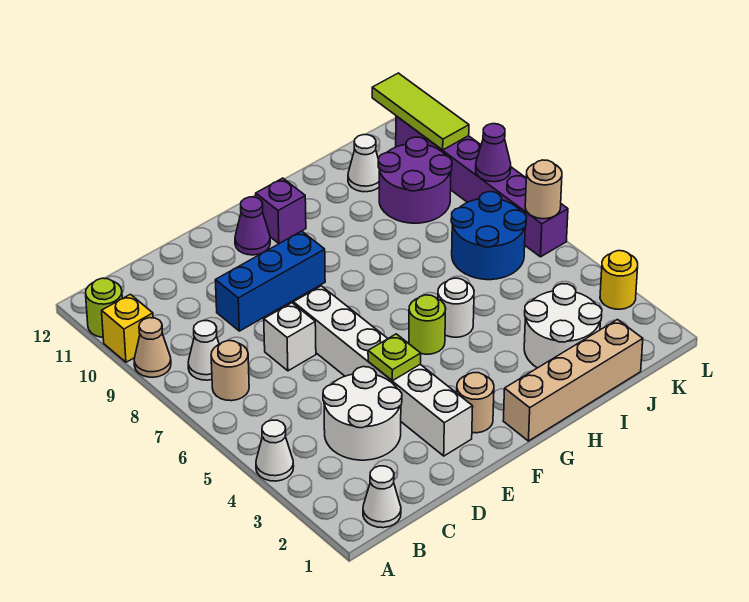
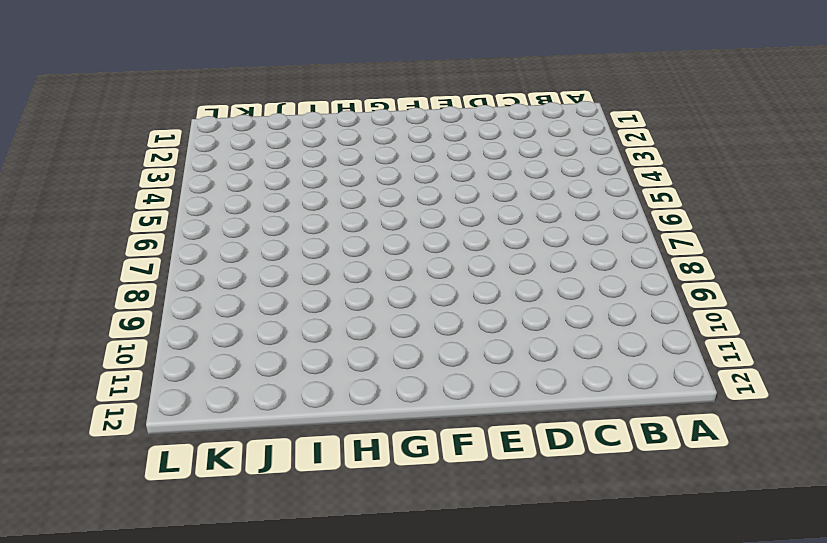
none -> white 1x1 cone [256,420,294,481]
none -> tan 1x1 cone [134,318,171,377]
none -> yellow 1x1 brick [102,294,153,362]

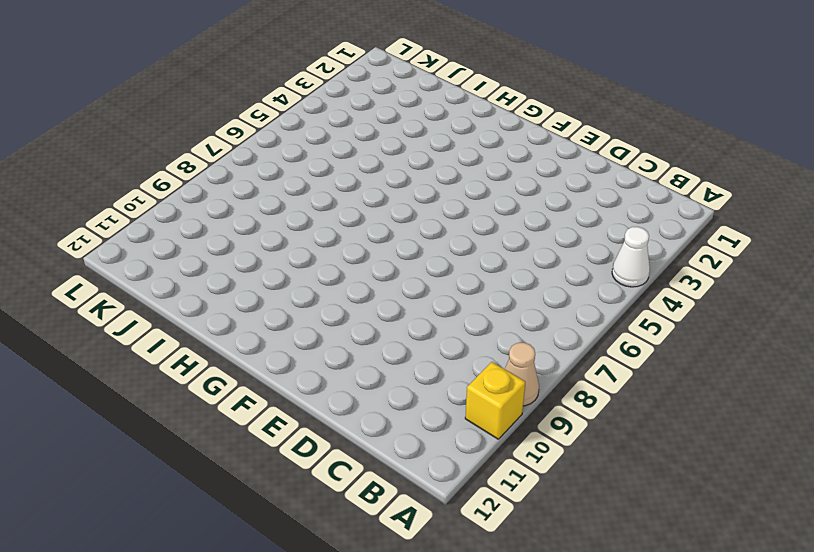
none -> lime 1x1 round brick [86,278,122,337]
none -> white 1x1 cone [363,466,401,528]
none -> tan 1x1 round brick [211,341,249,401]

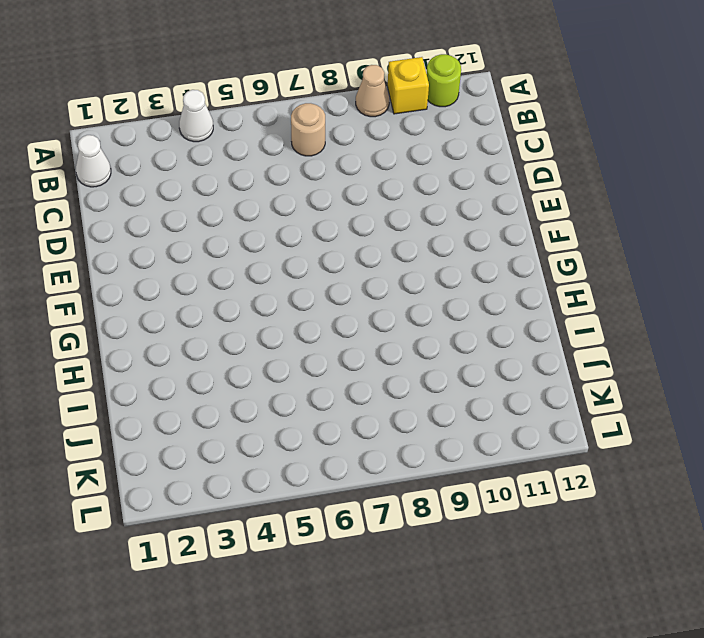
none -> white 1x1 cone [188,321,219,380]
none -> white 2x2 round brick [323,367,402,460]
none -> white 1x1 brick [264,303,316,371]

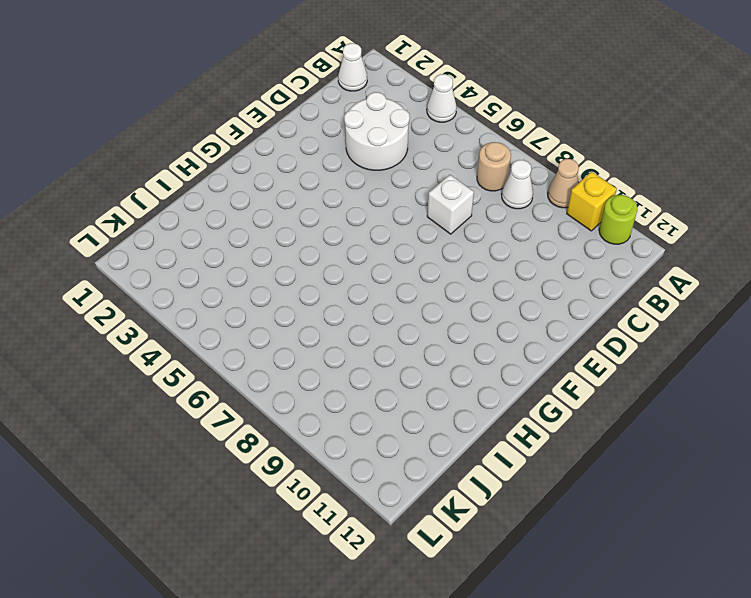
none -> blue 1x3 brick [215,231,325,331]
none -> white 1x6 brick [293,286,473,456]
none -> tan 1x1 round brick [457,373,494,433]

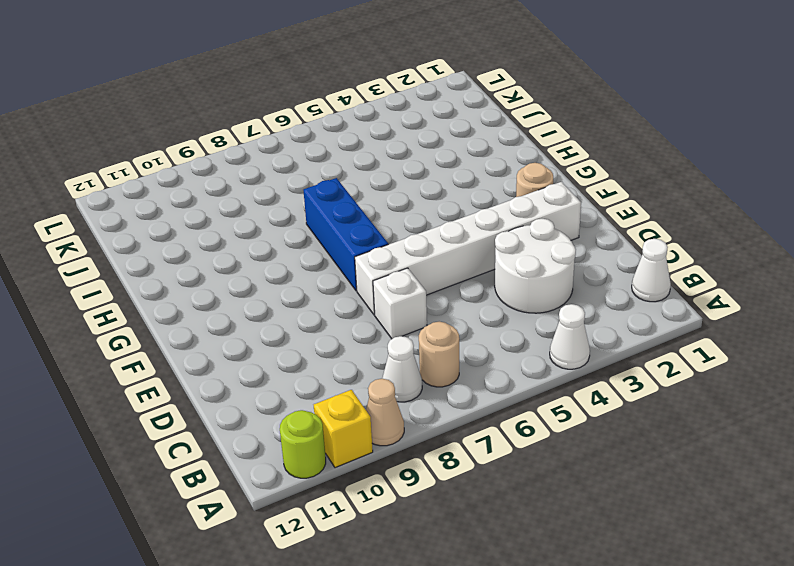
blue 1x3 brick [303,178,388,291] -> blue 1x3 brick moved to [215,231,325,331]
none -> purple 1x1 cone [235,197,270,255]
none -> tan 1x4 brick [503,320,643,441]
none -> lime 1x1 round brick [409,295,446,354]

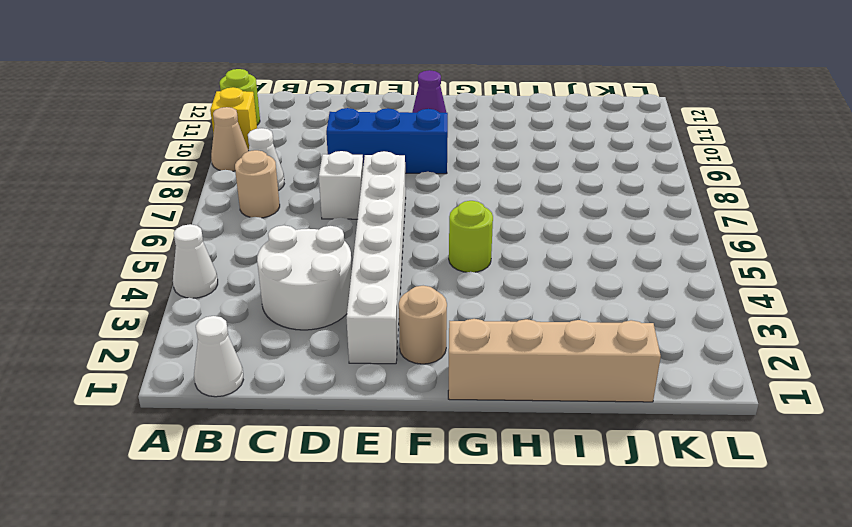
none -> purple 1x1 brick [256,178,306,243]
none -> white 1x1 round brick [438,278,474,337]
none -> white 2x2 round brick [524,284,602,368]

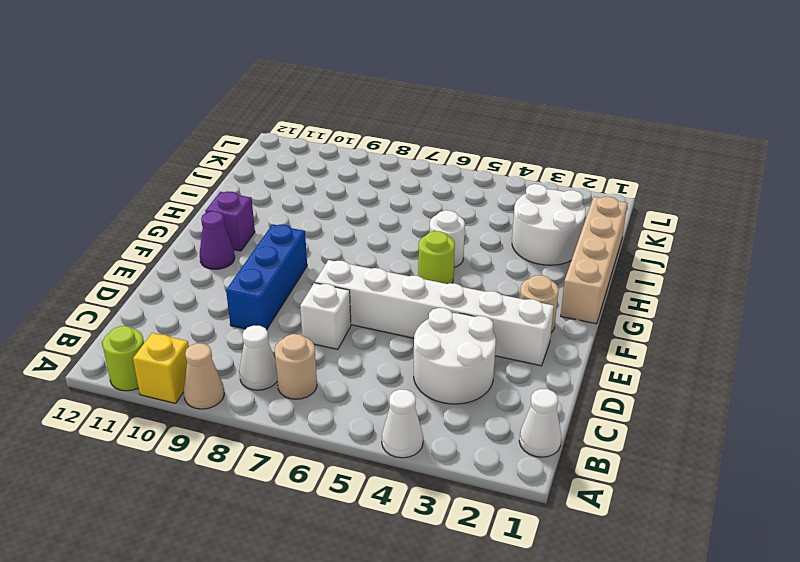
none -> blue 2x2 round brick [451,192,526,280]
none -> purple 2x2 round brick [378,137,452,223]
none -> white 1x1 cone [348,135,379,192]

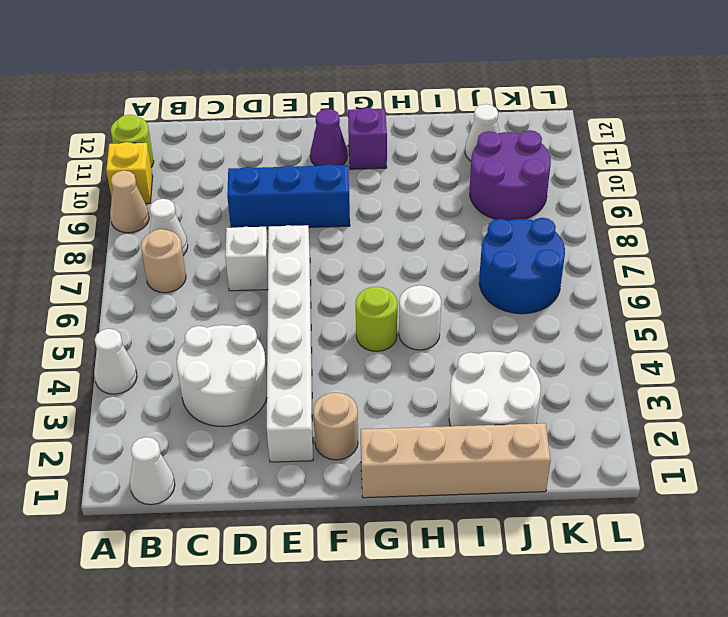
none -> yellow 1x1 round brick [600,251,638,309]
none -> purple 1x6 brick [396,116,568,257]
none -> lime 1x1 plate [368,334,421,381]

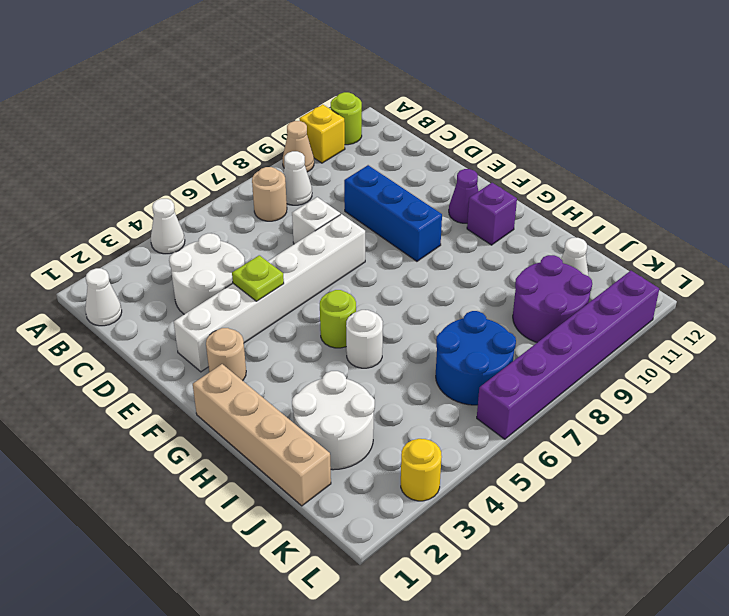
none -> tan 1x1 round brick [525,160,562,219]
none -> purple 1x1 cone [476,124,511,182]
none -> lime 1x3 tile [372,73,469,150]

